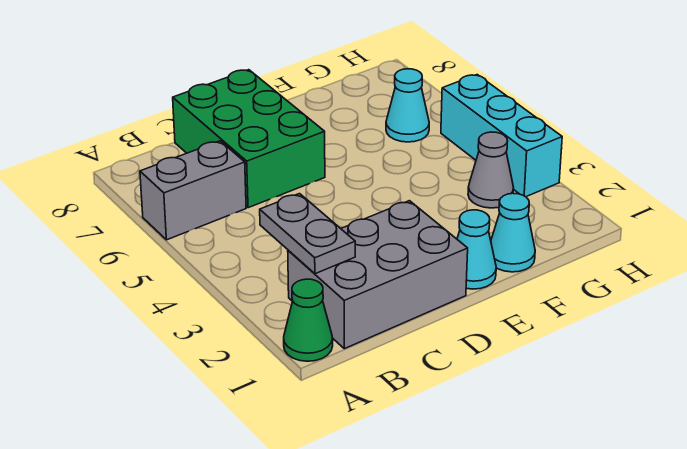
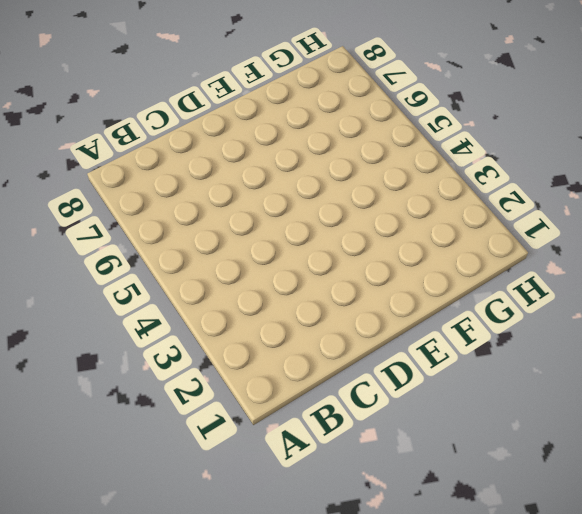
none -> green 1x1 cone [284,279,333,361]
none -> grey 1x2 brick [140,141,246,240]

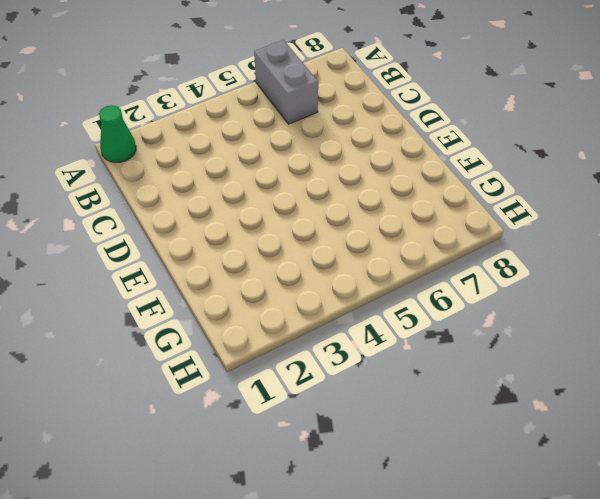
none -> grey 2x3 brick [288,201,468,349]
none -> green 2x3 brick [173,70,325,208]

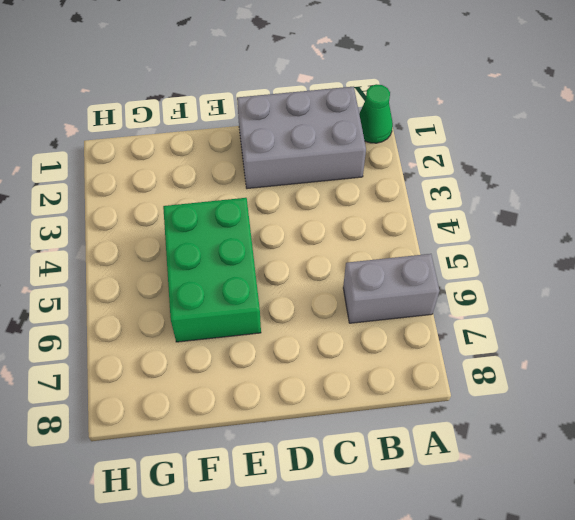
green 2x3 brick [163,198,261,342] -> green 2x3 brick moved to [173,70,325,208]
none -> cyan 1x1 cone [457,210,496,289]
none -> cyan 1x1 cone [491,193,535,272]

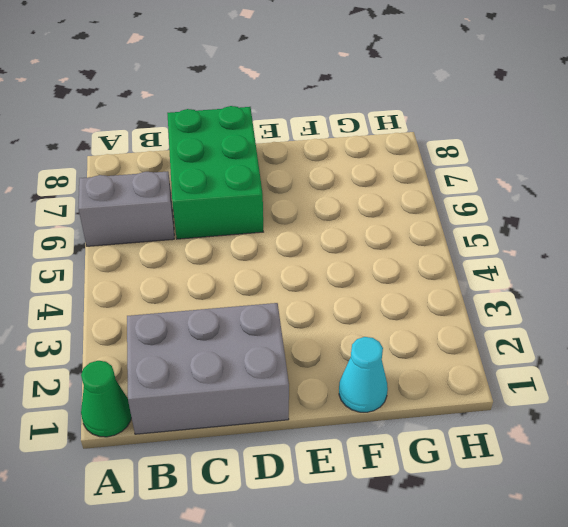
none -> cyan 1x1 cone [457,210,496,289]
none -> grey 1x1 cone [468,132,514,208]

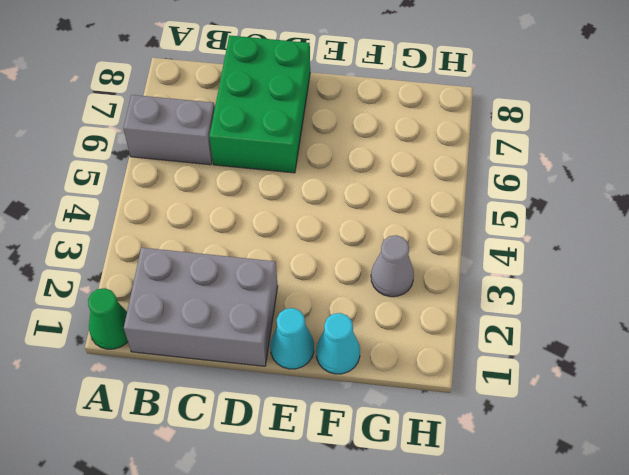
none -> cyan 1x1 cone [386,69,429,142]
none -> cyan 1x3 brick [441,75,562,197]

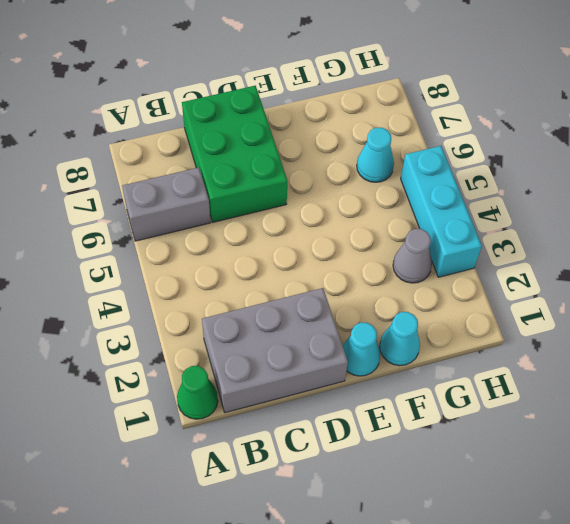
none -> grey 1x2 plate [260,194,355,274]

